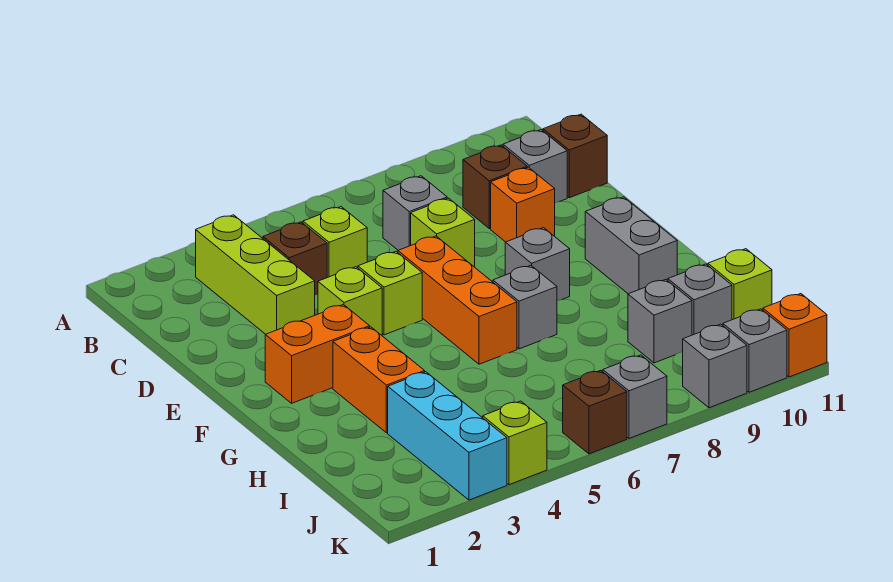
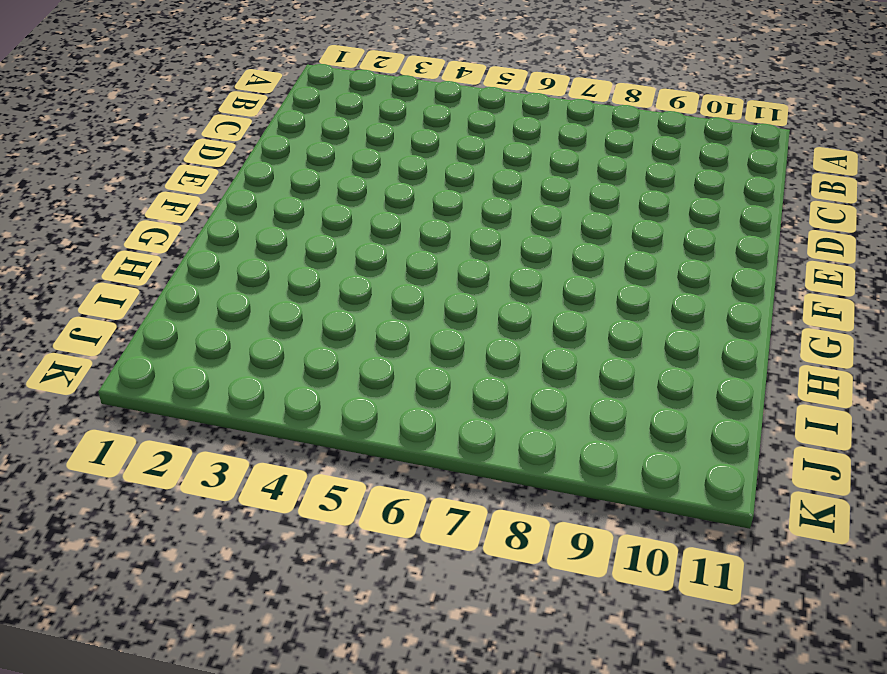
none -> lime 1x3 brick [196,215,315,334]
none -> brown 1x1 brick [263,222,327,295]
none -> lime 1x1 brick [303,207,367,277]

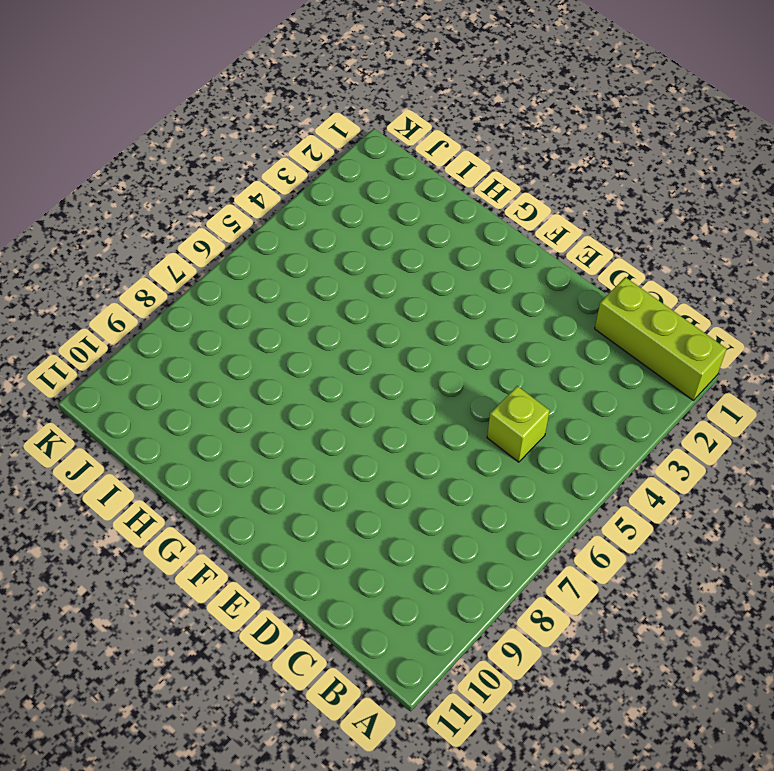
lime 1x3 brick [595,277,726,400] -> lime 1x3 brick moved to [196,215,315,334]
none -> brown 1x1 brick [263,222,327,295]
none -> grey 1x1 brick [383,176,447,250]
none -> brown 1x1 brick [463,145,527,228]

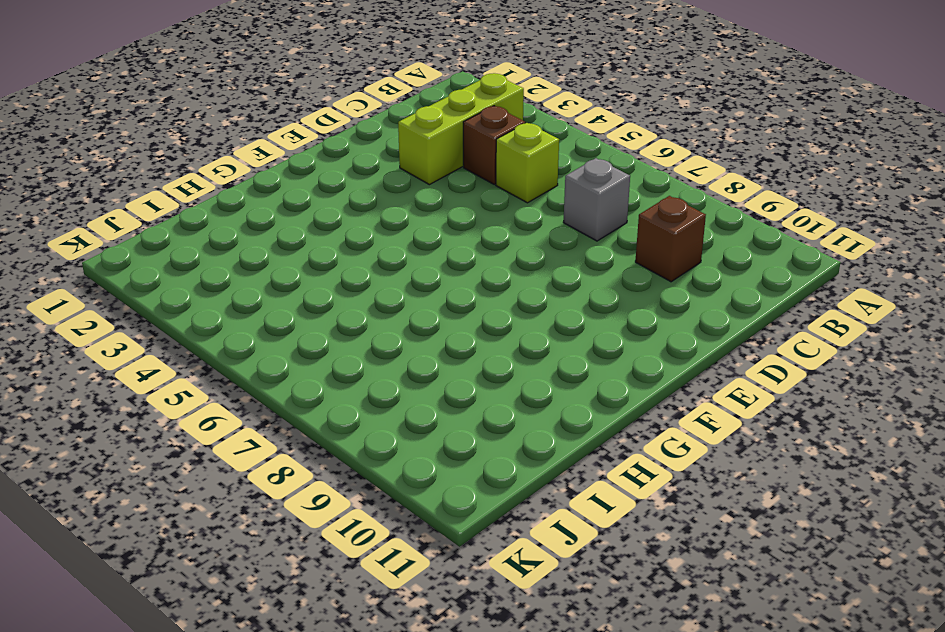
none -> grey 1x1 brick [503,130,567,203]
none -> brown 1x1 brick [543,114,607,198]
none -> lime 1x1 brick [411,198,475,267]

